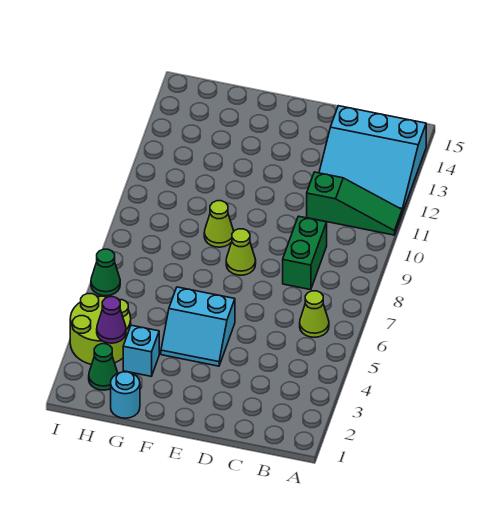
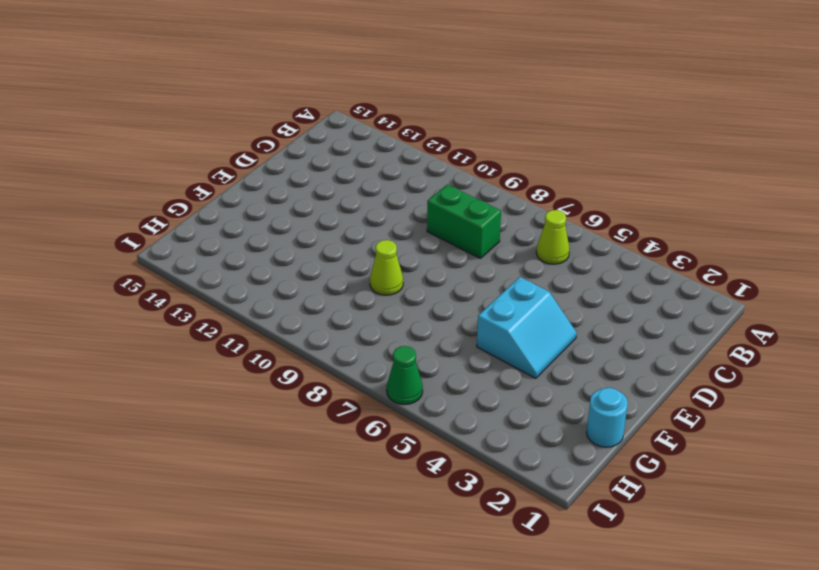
none -> green 1x3 slope [307,172,402,235]
none -> cyan 3x3 slope [319,106,426,213]
none -> lime 1x1 cone [226,229,256,275]

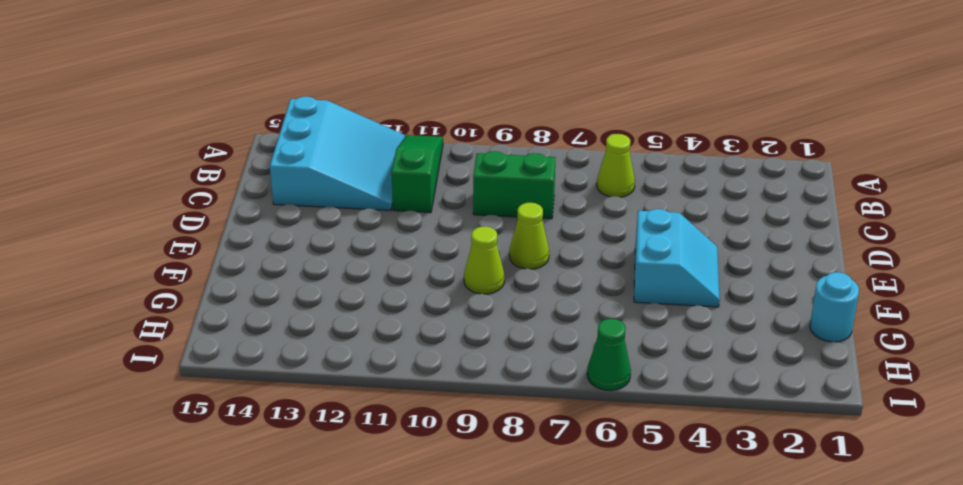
none -> cyan 1x1 brick [123,325,159,376]
none -> green 1x1 cone [89,344,118,390]
none -> lime 2x2 round brick [70,294,131,364]

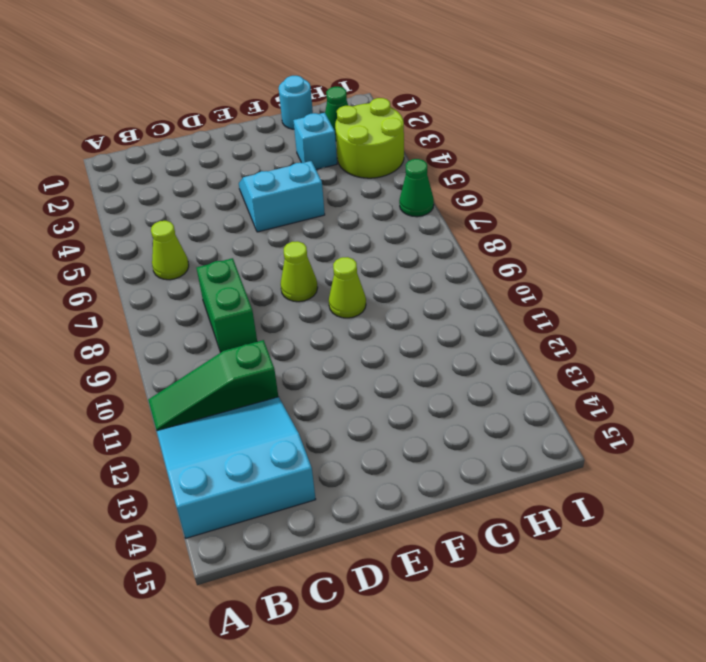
none -> purple 1x1 cone [97,297,126,343]

